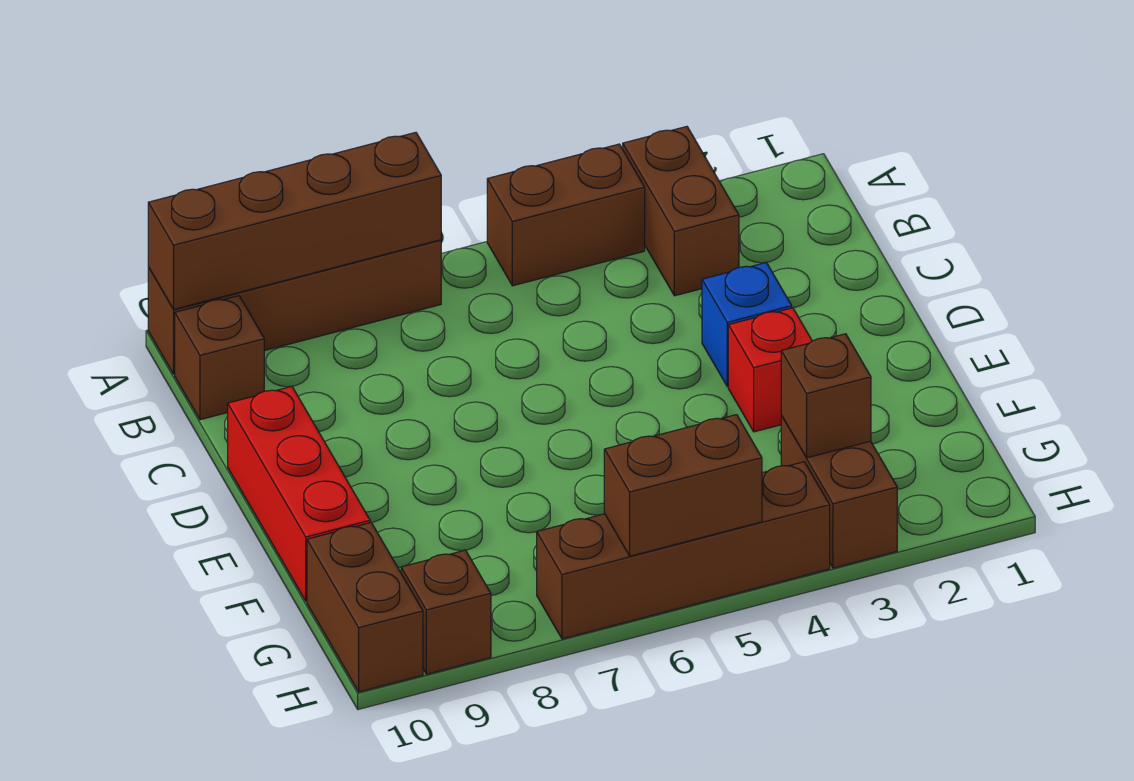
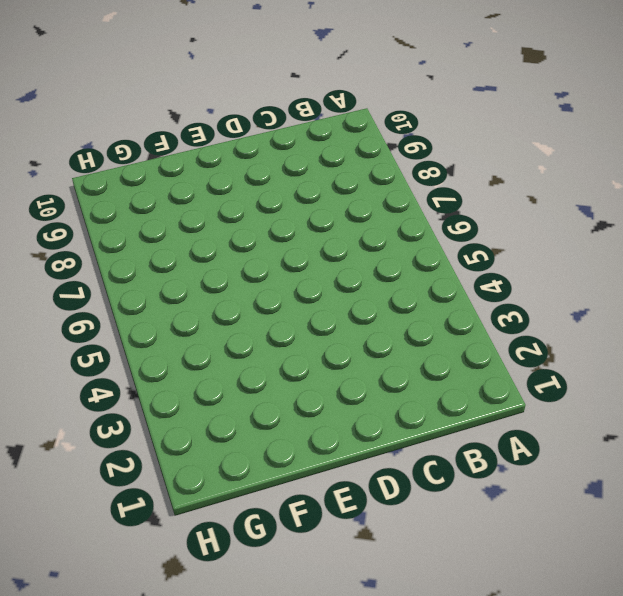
none -> brown 1x2 brick [623,126,739,296]
none -> brown 1x2 brick [487,144,645,286]
none -> brown 1x4 brick [148,240,441,374]

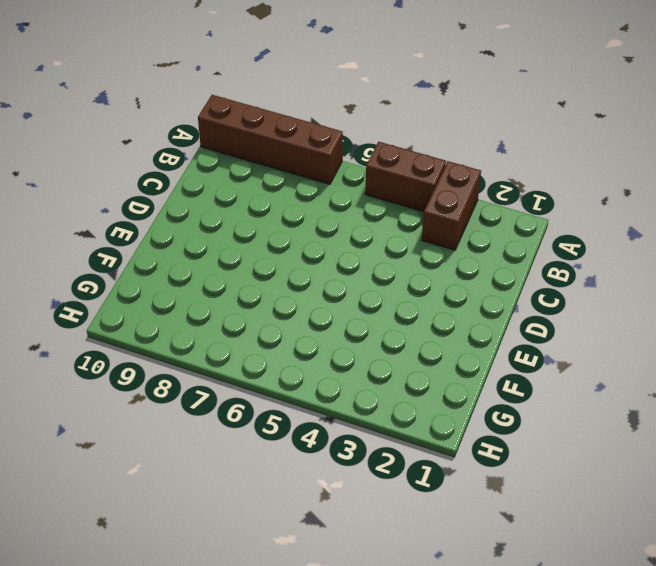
none -> brown 1x1 brick [175,296,264,420]
none -> blue 1x1 brick [702,263,792,386]
none -> red 1x3 brick [228,386,370,601]

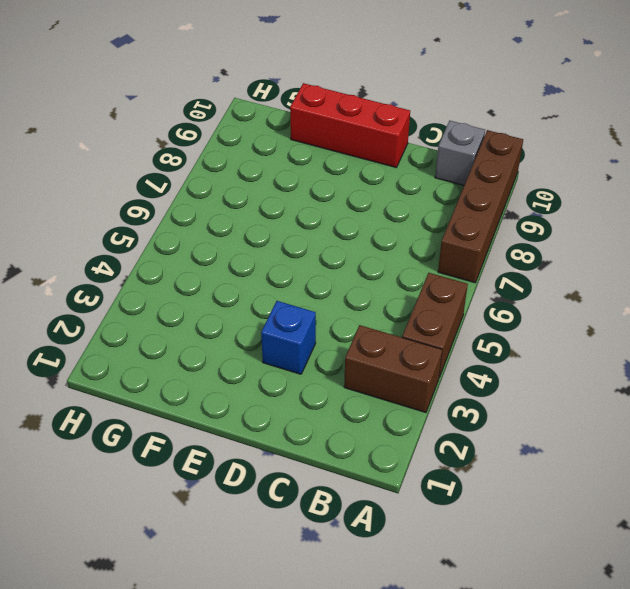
grey 1x1 brick [435,121,485,185] -> brown 1x1 brick [175,296,264,420]
none -> red 1x1 brick [728,308,812,432]
none -> brown 1x2 brick [781,416,897,568]
none -> brown 1x2 brick [307,522,423,692]

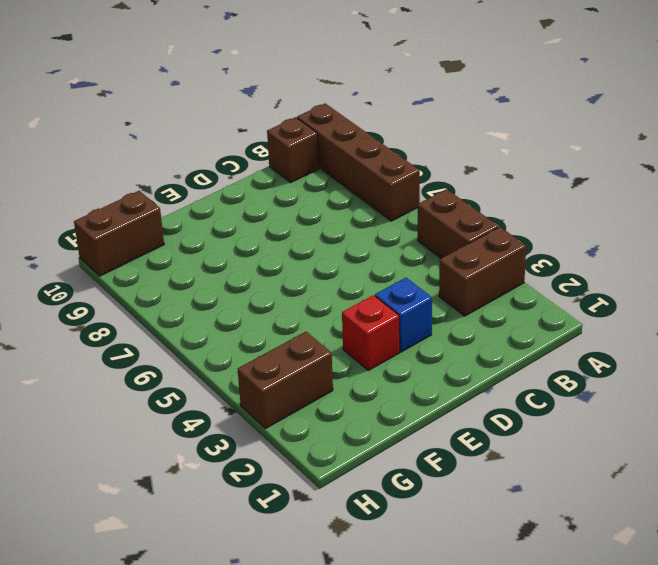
none -> red 1x3 brick [228,386,370,601]
none -> brown 1x4 brick [537,462,830,639]
none -> brown 1x1 brick [401,550,491,674]

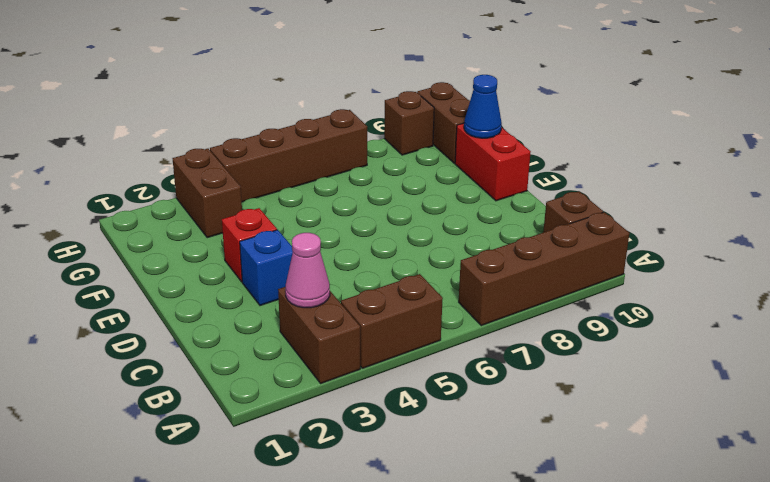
pink 1x1 cone [285,233,330,308] -> none
red 1x2 brick [455,123,531,201] -> red 1x3 brick [228,386,370,601]
blue 1x1 cone [464,75,502,138] -> none
none -> brown 1x4 brick [148,132,441,309]
none -> brown 1x1 brick [781,334,871,458]
none -> brown 1x2 brick [604,415,762,556]

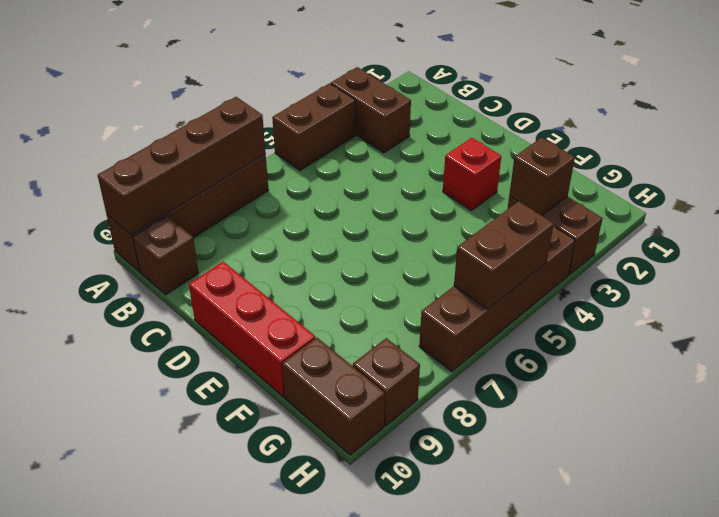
none -> blue 1x1 brick [702,263,792,386]

